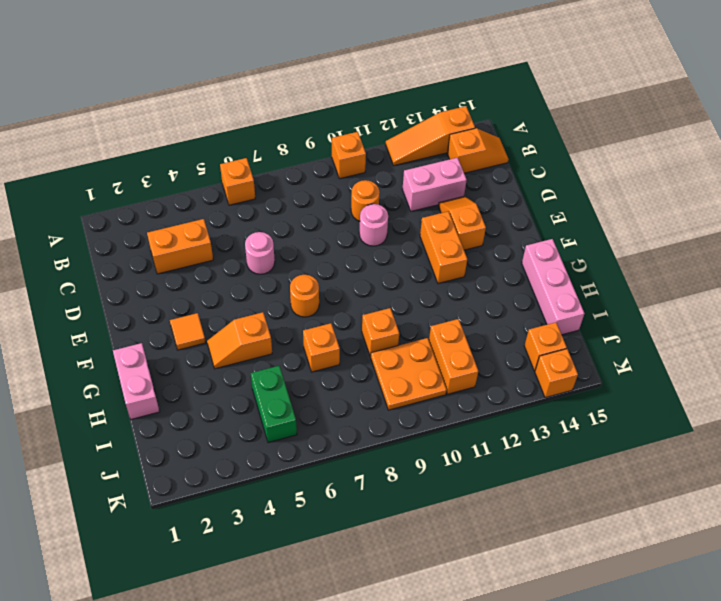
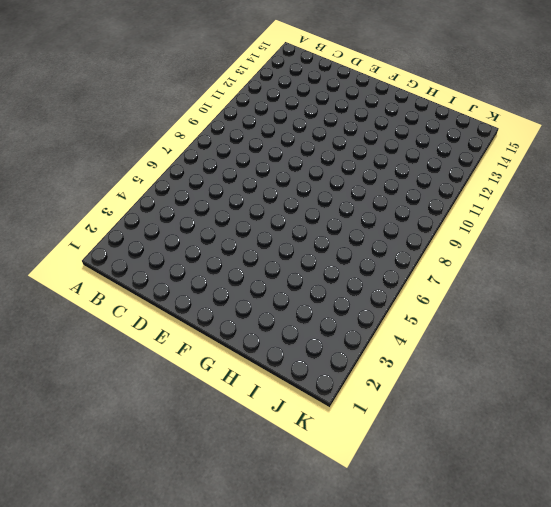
none -> orange 1x1 brick [220,158,255,205]
none -> orange 1x1 brick [332,132,366,179]
none -> orange 1x3 slope [386,106,475,166]

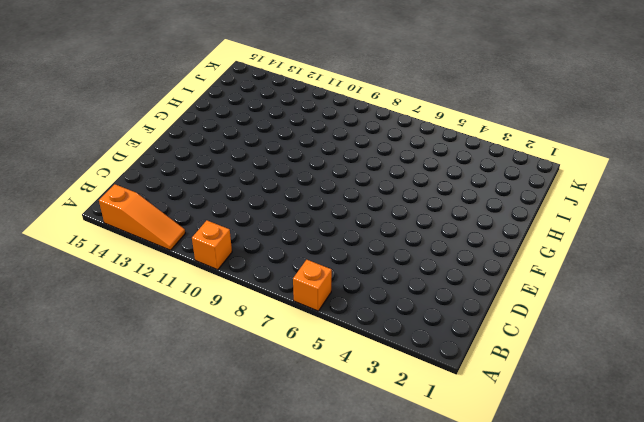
none -> orange 1x2 slope [447,128,509,173]
none -> orange 1x2 brick [147,219,213,274]
none -> orange 1x1 round brick [351,180,380,221]

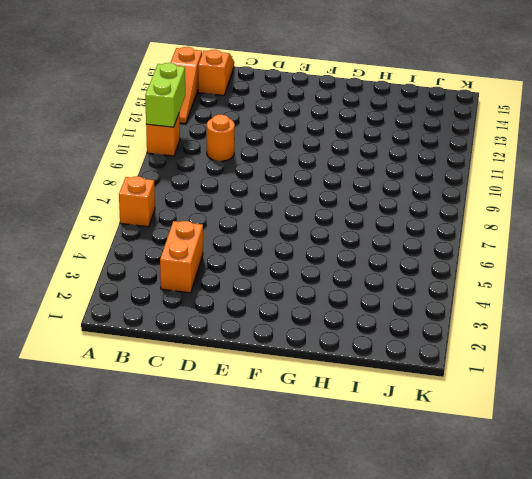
lime 1x2 brick [145,63,185,127] -> none
none -> pink 1x2 brick [402,158,467,211]
none -> pink 1x1 round brick [245,232,275,274]
none -> pink 1x1 round brick [359,204,388,246]

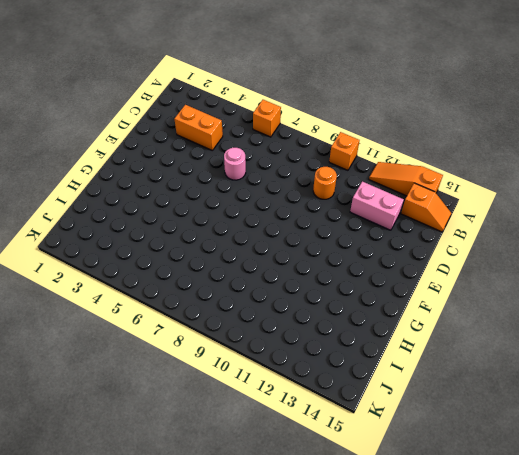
none -> pink 1x1 round brick [359,204,388,246]
none -> orange 1x2 slope [438,196,486,250]
none -> orange 1x2 brick [420,211,467,284]

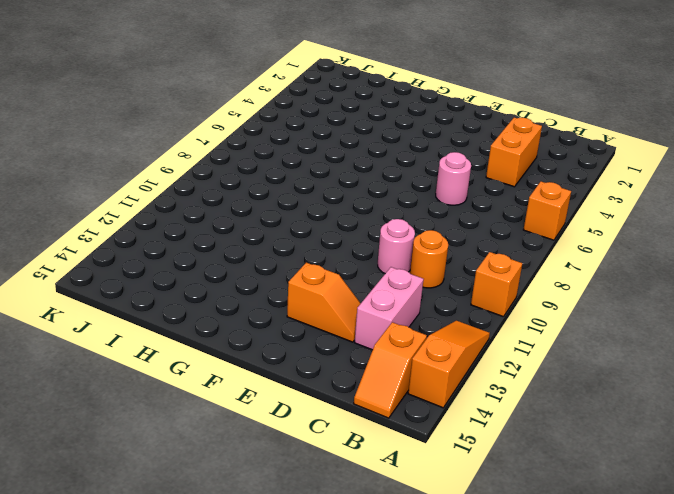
none -> orange 1x2 brick [420,211,467,284]
none -> orange 1x1 tile [170,313,206,350]
none -> orange 1x1 round brick [290,275,319,317]

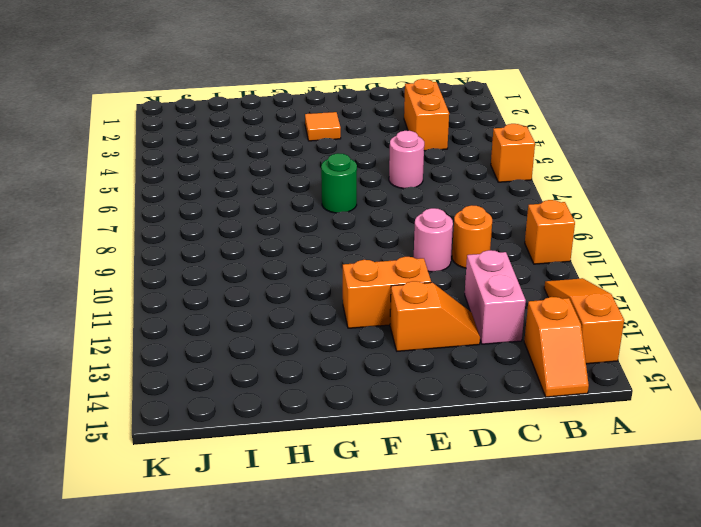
green 1x1 round brick [321,153,357,213] -> orange 1x1 round brick [290,275,319,317]
none -> pink 1x2 brick [113,343,160,419]
none -> orange 1x2 slope [207,312,272,369]
none -> pink 1x3 brick [522,239,584,335]

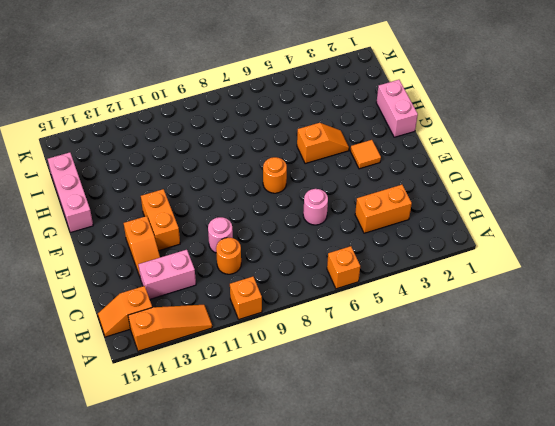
none -> orange 1x1 brick [303,323,340,372]
none -> orange 1x1 brick [362,308,399,356]
none -> green 1x2 brick [251,366,297,443]

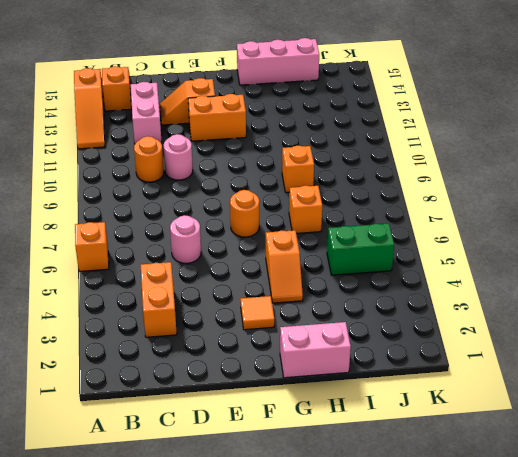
none -> orange 1x1 brick [332,132,366,179]
none -> orange 2x2 plate [370,338,447,410]
none -> orange 1x2 brick [429,319,478,394]

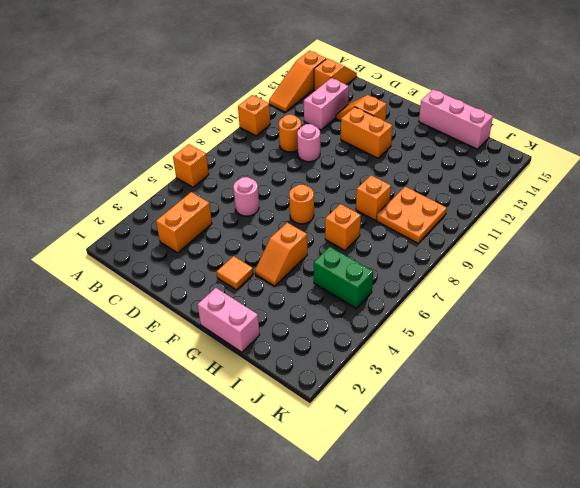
none -> orange 1x2 brick [429,319,478,394]
none -> orange 1x1 brick [524,322,567,371]
none -> orange 1x1 brick [535,349,578,398]

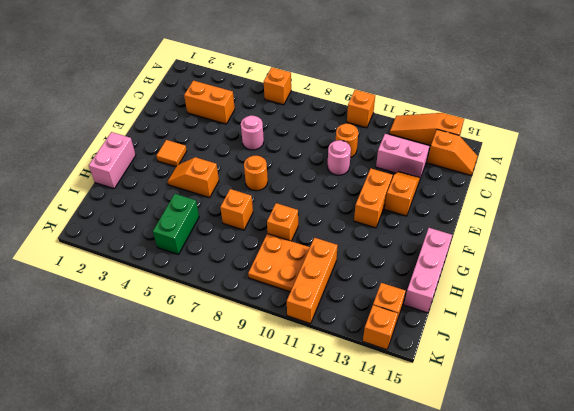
orange 1x3 brick [287,238,338,324] -> orange 1x2 brick [429,319,478,394]

